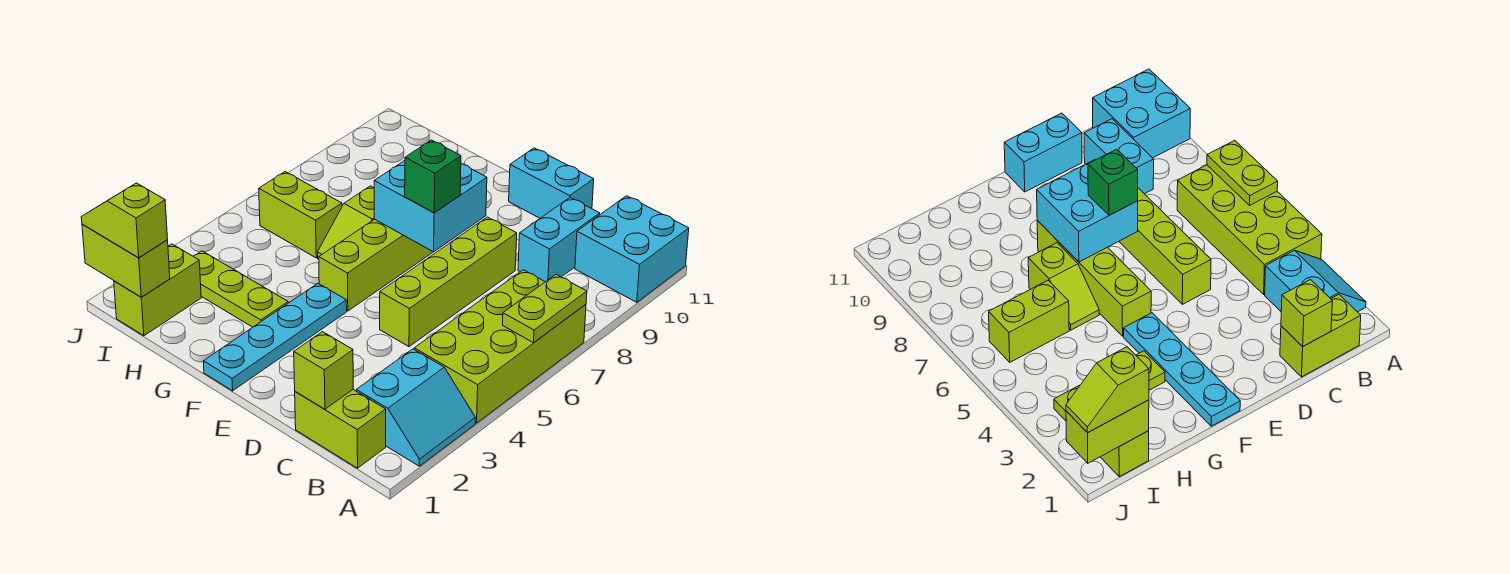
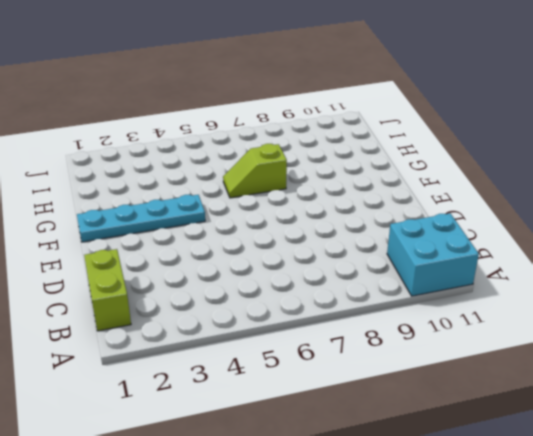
none -> cyan 2x2 slope [356,349,475,466]
none -> lime 2x4 brick [414,270,586,423]
none -> cyan 1x2 brick [518,198,600,282]

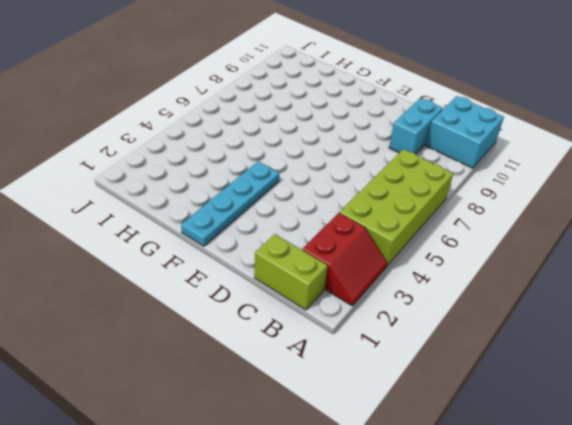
red 2x2 slope [302,213,387,306] -> cyan 2x2 slope [356,349,475,466]
none -> lime 1x4 brick [380,217,517,347]
none -> cyan 1x2 brick [509,148,594,218]
none -> lime 1x4 brick [319,219,433,311]

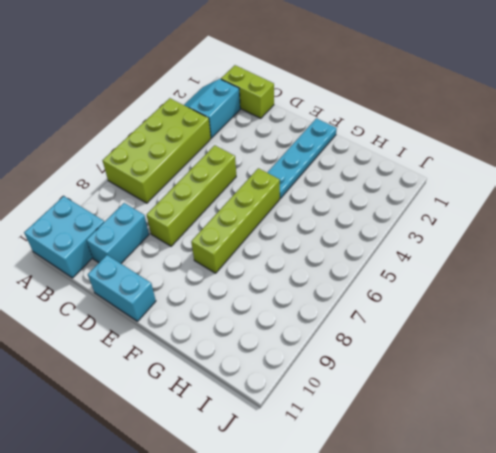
none -> lime 1x3 plate [193,251,288,327]
none -> lime 1x2 slope [318,186,374,259]
none -> lime 1x2 brick [259,172,342,258]

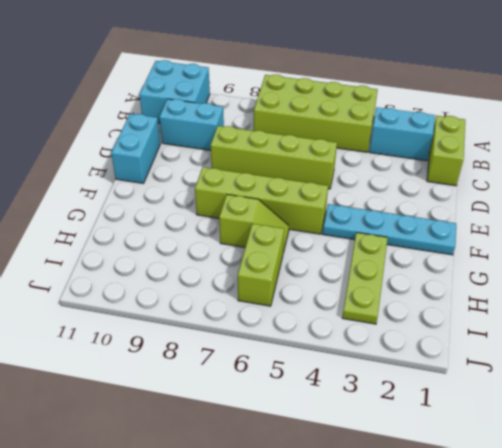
none -> lime 1x2 brick [114,244,201,336]
none -> lime 1x2 plate [503,275,587,343]
none -> lime 1x1 brick [294,332,353,409]

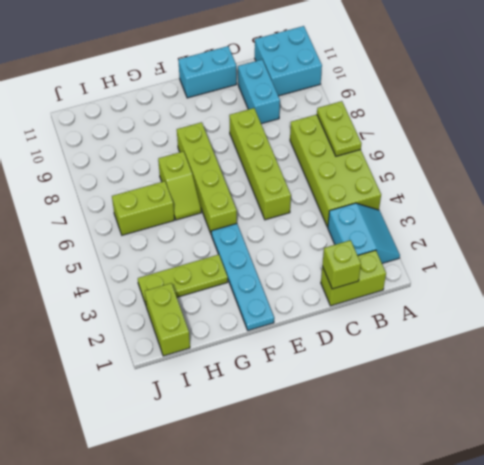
none -> cyan 2x2 brick [374,161,487,252]
none -> lime 1x2 brick [82,224,170,297]
none -> green 1x1 brick [405,140,461,213]

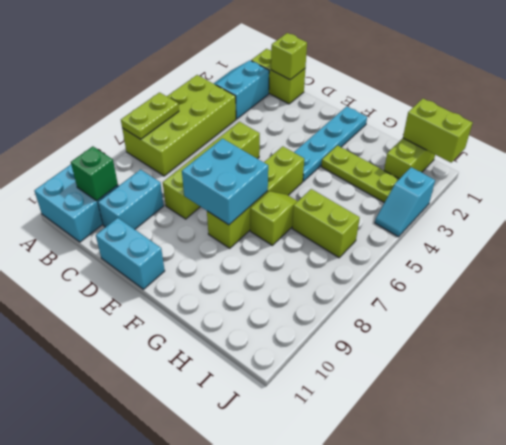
green 1x1 brick [71,146,118,201] -> green 1x1 brick moved to [405,140,461,213]
cyan 1x2 slope [375,167,435,237] -> none
none -> lime 1x2 slope [81,183,168,258]

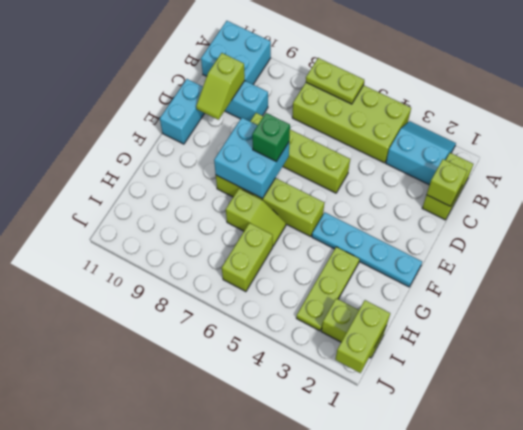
lime 1x2 slope [196,53,245,120] -> lime 1x2 slope moved to [81,183,168,258]

